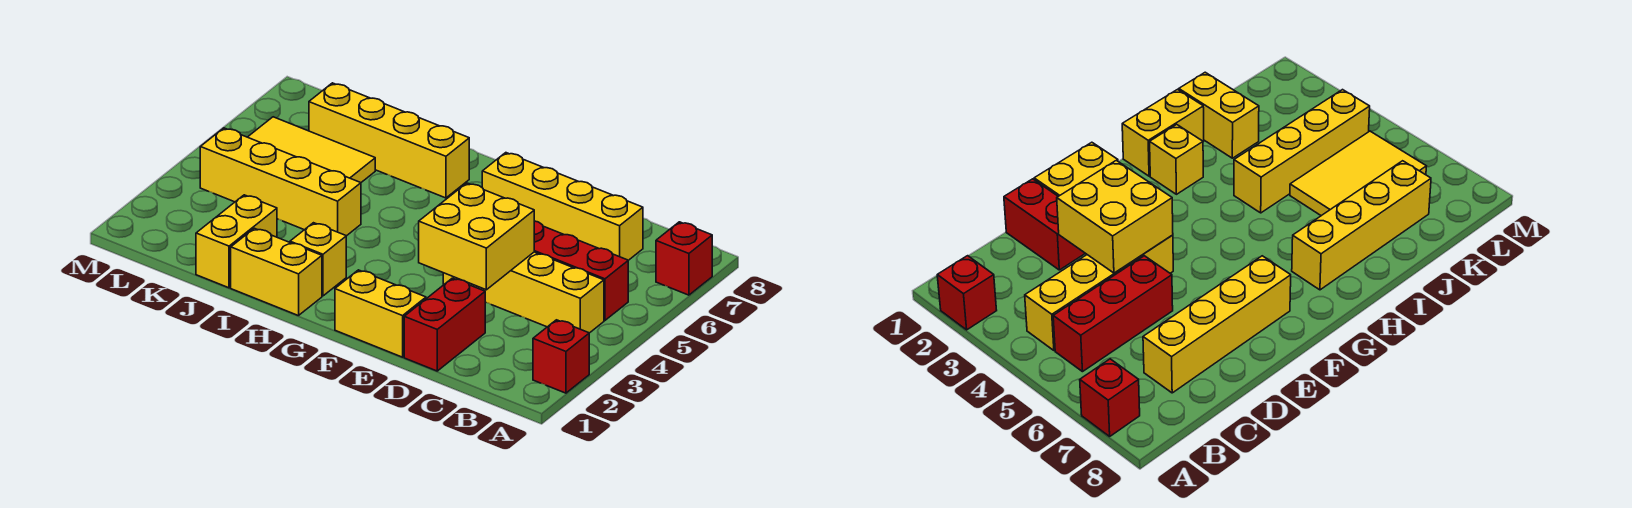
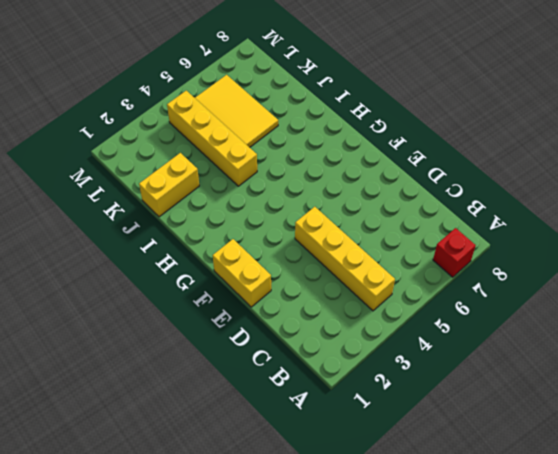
none -> red 1x1 brick [533,320,589,393]
none -> red 1x3 brick [534,221,628,320]
none -> yellow 1x4 brick [482,153,643,260]

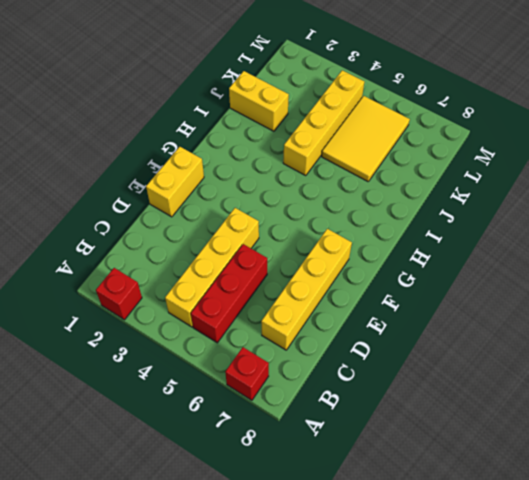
none -> red 1x2 brick [404,278,485,371]
none -> yellow 1x2 brick [231,228,322,316]
none -> yellow 1x1 brick [290,223,346,296]

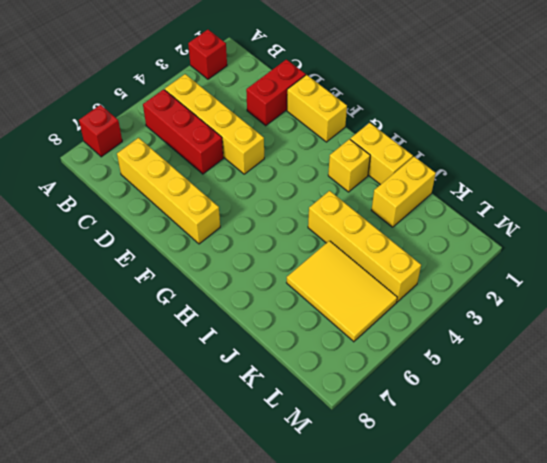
none -> yellow 1x4 brick [309,83,469,198]
none -> yellow 2x2 brick [419,183,534,290]

